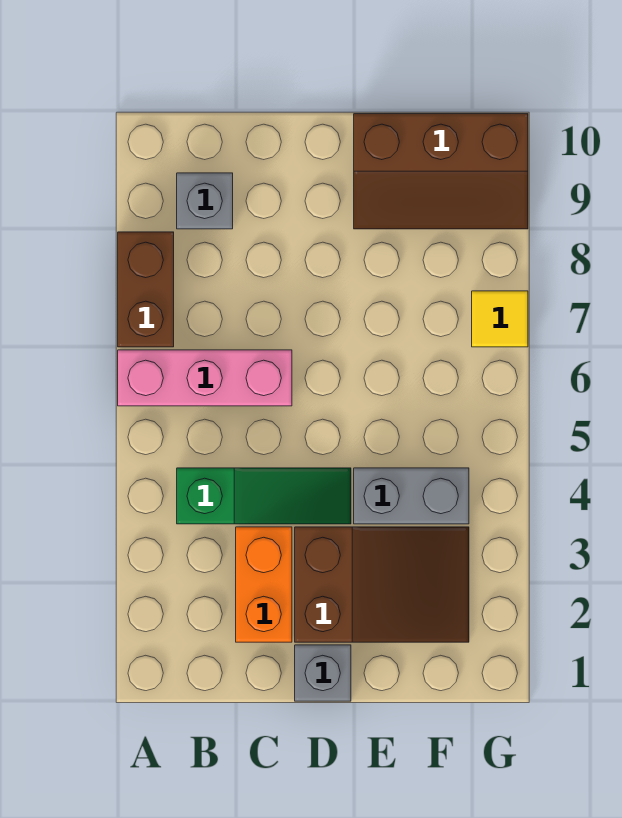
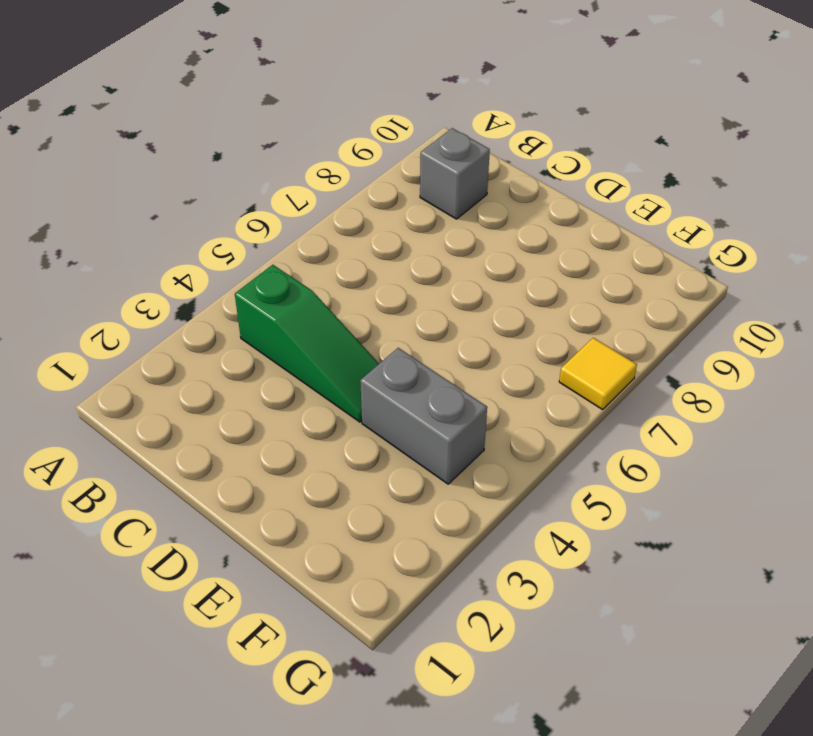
none -> pink 1x3 brick [118,350,292,406]
none -> brown 1x2 brick [118,232,174,347]

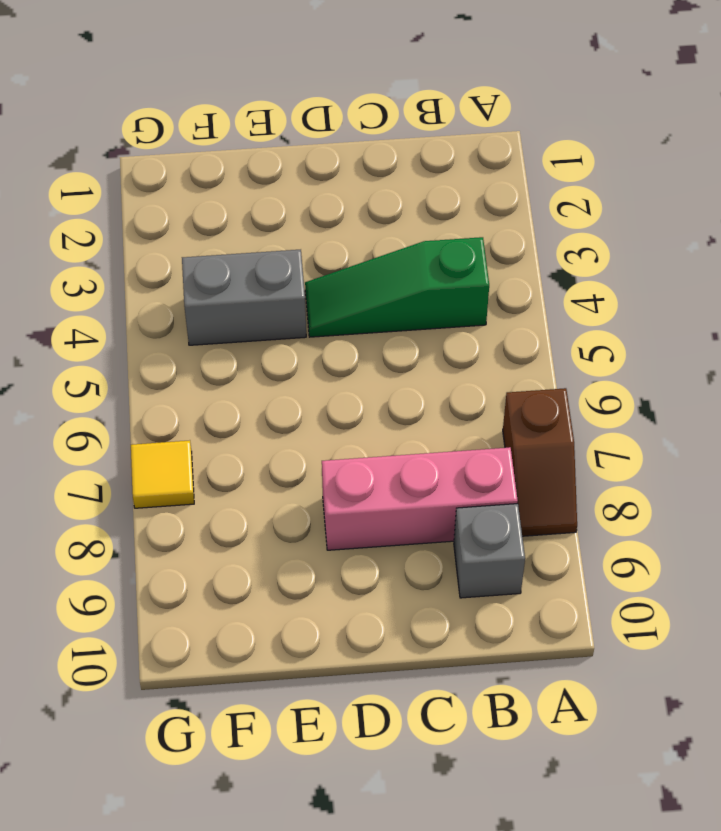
brown 1x2 slope [503,388,577,536] -> brown 1x2 brick [118,232,174,347]
pink 1x3 brick [322,447,518,550] -> pink 1x3 brick moved to [118,350,292,406]
none -> orange 1x2 brick [236,527,292,642]
none -> grey 1x1 brick [295,645,351,701]

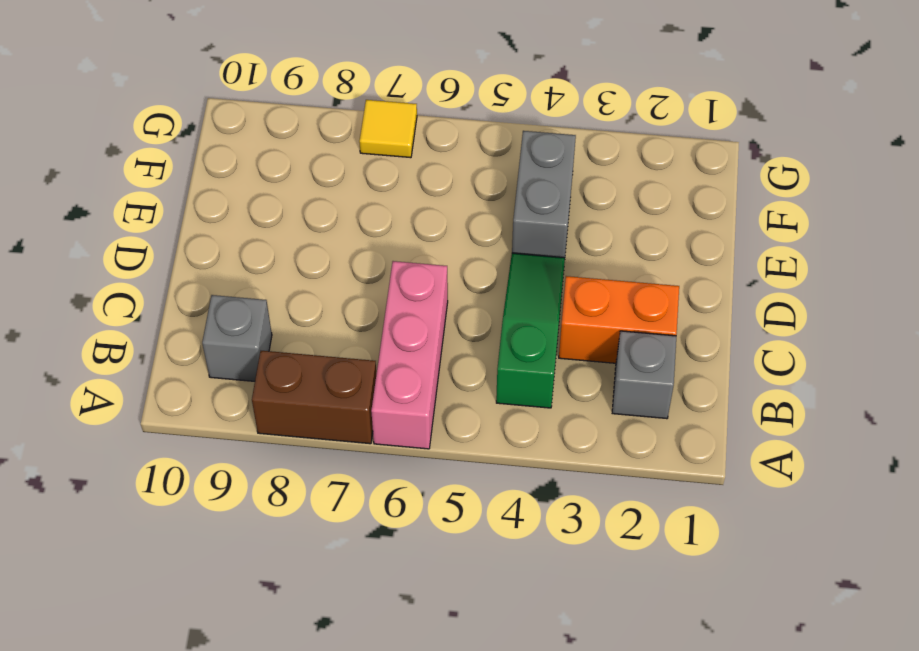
grey 1x1 brick [612,331,676,419] -> grey 1x1 brick moved to [295,645,351,701]
none -> brown 2x3 slope [295,527,469,642]
none -> brown 2x3 slope [354,114,528,229]

